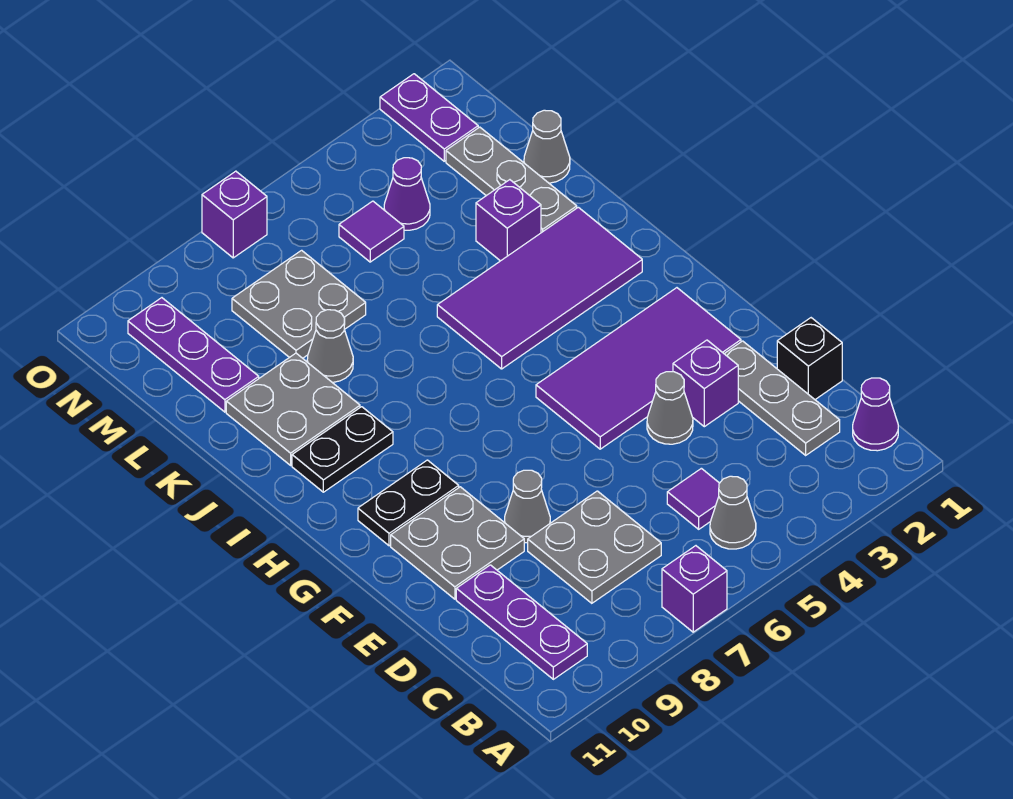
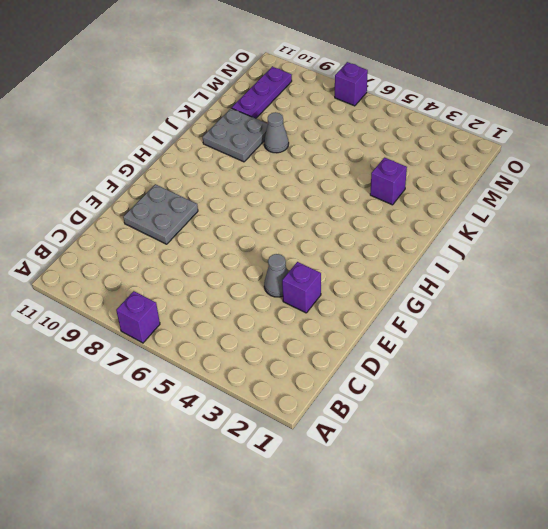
none -> purple 1x1 cone [853,378,898,451]
none -> grey 1x1 cone [710,476,756,549]
none -> purple 1x3 plate [456,565,587,679]

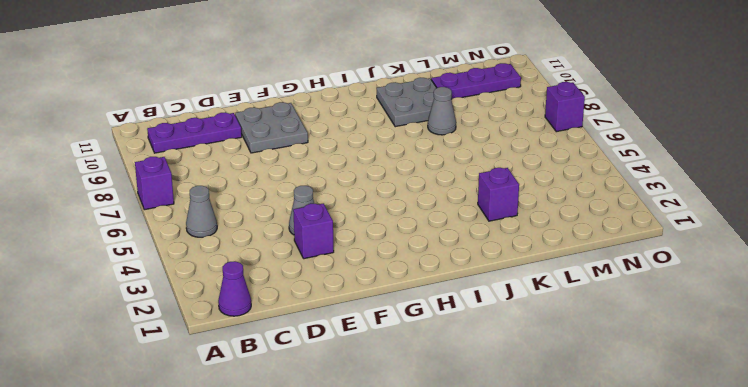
none -> grey 1x3 plate [724,341,840,455]
none -> purple 1x1 tile [667,468,719,529]
none -> grey 2x2 plate [528,491,661,603]

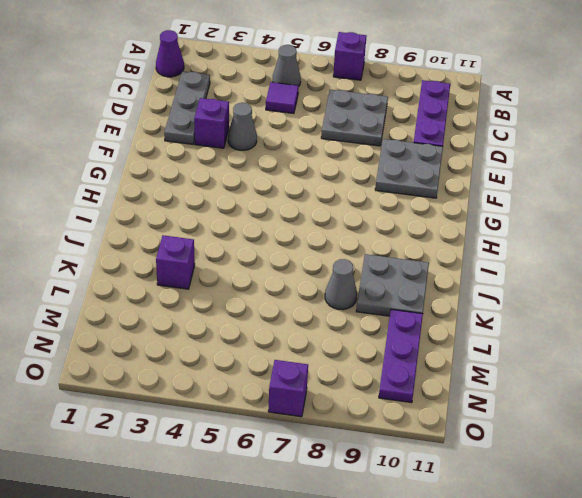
none -> black 1x1 brick [777,318,842,399]
none -> grey 1x1 cone [505,470,550,543]
none -> purple 2x4 tile [536,288,741,449]

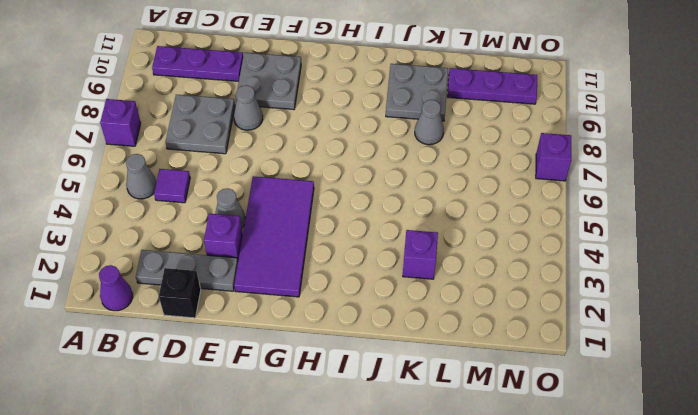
none -> black 1x2 plate [358,460,459,546]
none -> purple 2x4 tile [437,207,642,369]
none -> black 1x2 plate [292,407,393,492]

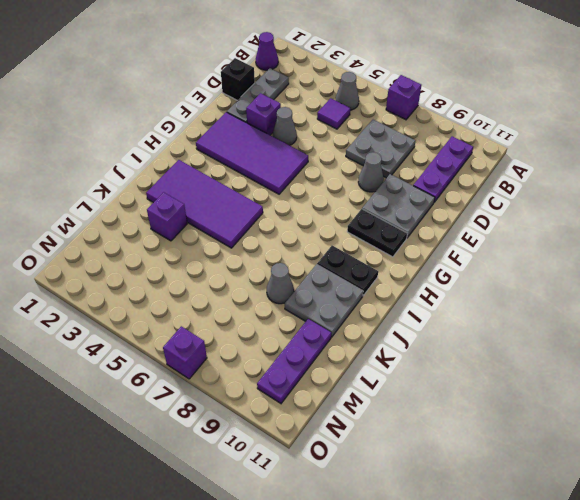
none -> grey 1x3 plate [446,127,577,233]
none -> grey 1x1 cone [524,110,570,183]
none -> grey 2x2 plate [232,250,366,358]

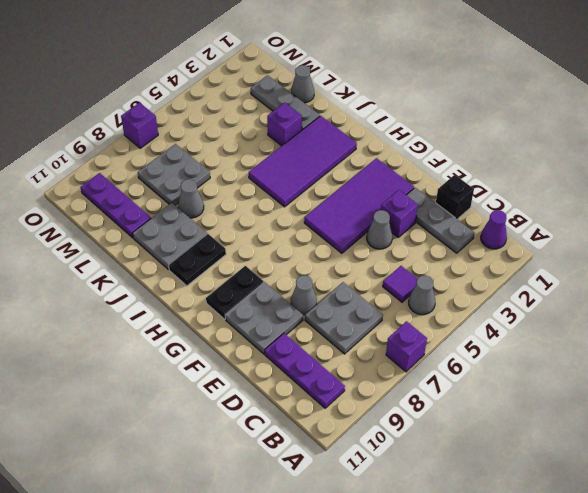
none -> purple 1x1 cone [384,158,430,230]
none -> purple 1x1 tile [339,201,404,262]
none -> purple 1x2 plate [380,74,478,161]

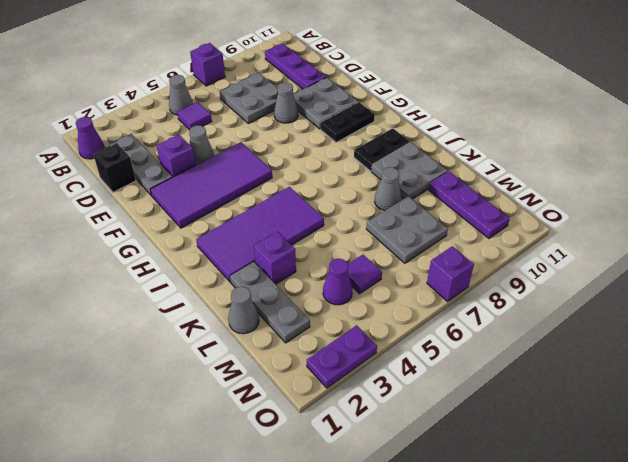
purple 1x2 plate [307,325,377,388] -> purple 1x2 plate turned to [380,74,478,161]

